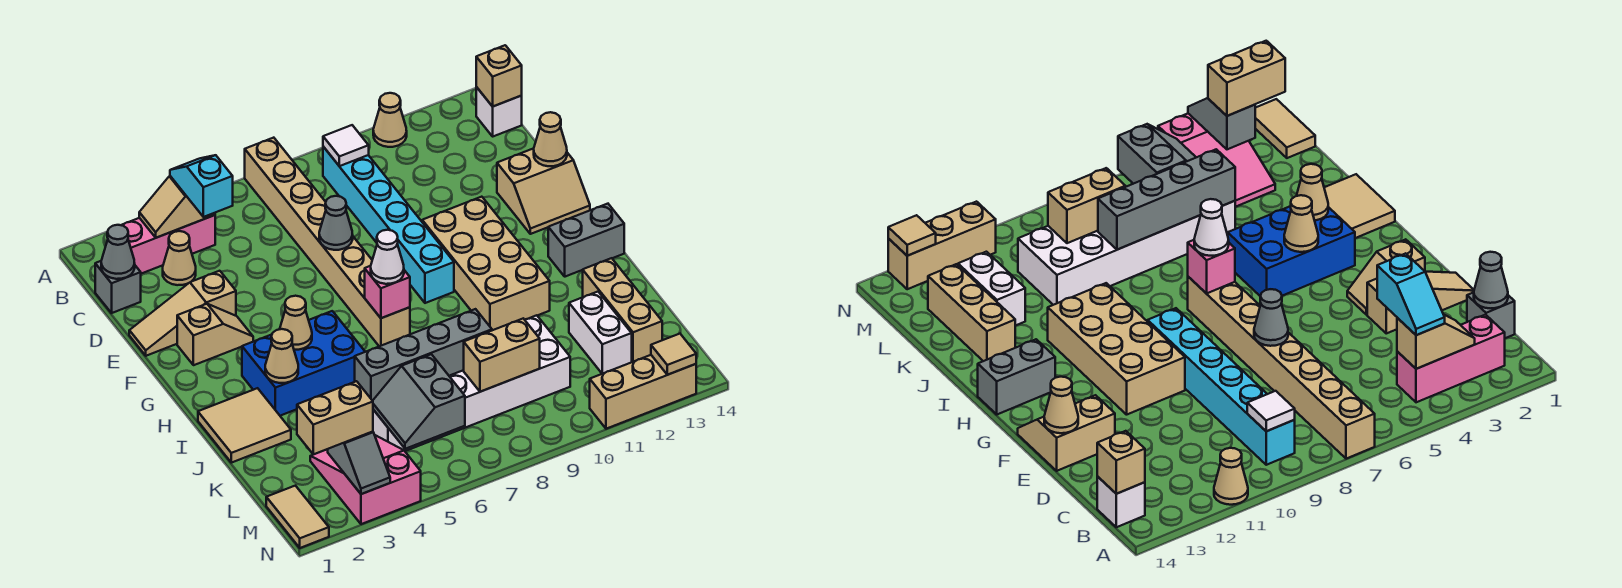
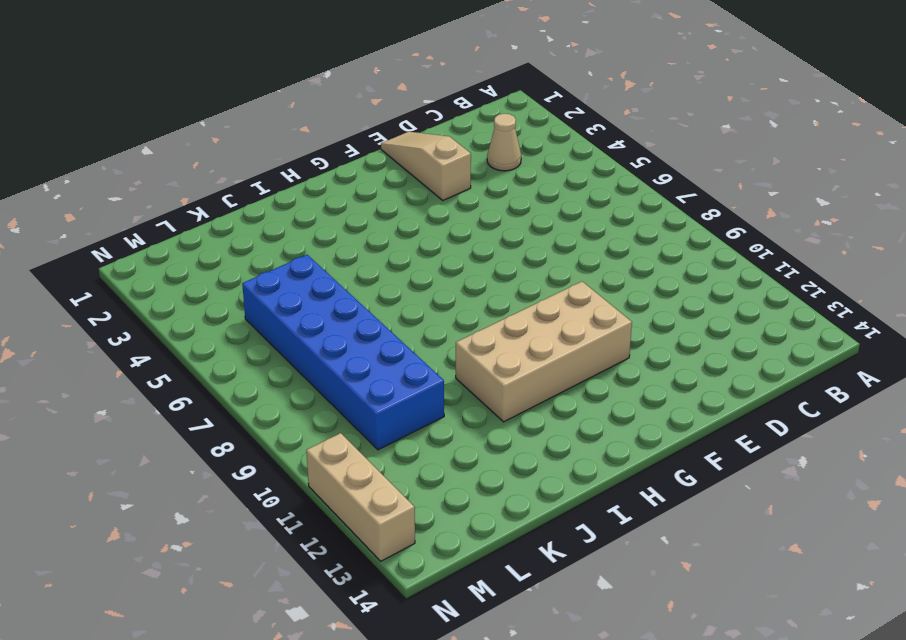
blue 2x6 brick [242,255,444,450] -> white 2x6 brick [373,315,570,451]
none -> tan 1x8 brick [245,138,410,346]
none -> tan 1x1 cone [373,93,407,147]
none -> pink 1x3 brick [122,215,215,274]
none -> cyan 1x6 brick [323,147,454,303]

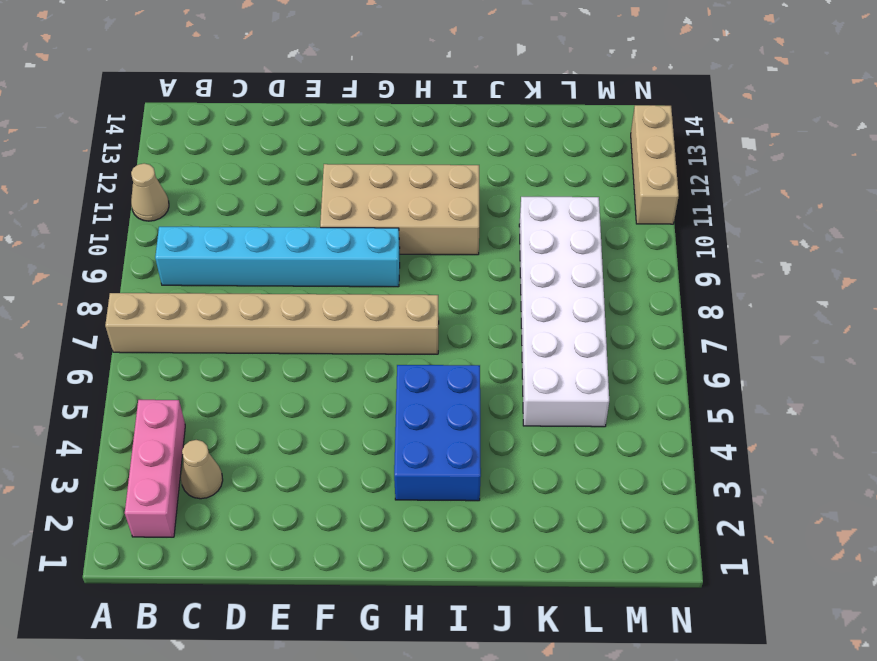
none -> white 1x1 brick [476,87,522,136]
none -> grey 1x1 brick [95,261,141,313]
none -> tan 1x3 slope [129,271,236,356]
none -> tan 2x2 slope [497,148,590,234]

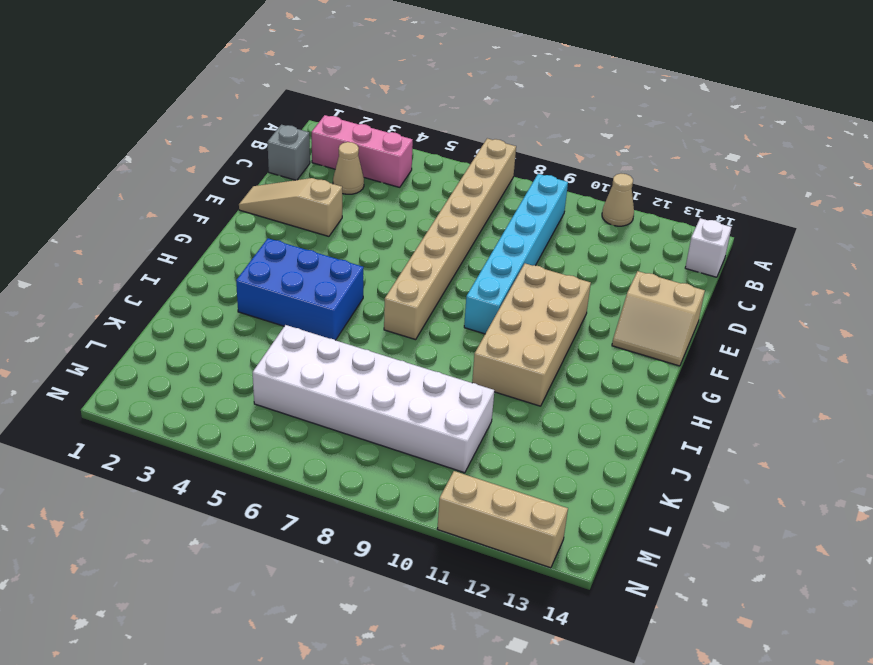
none -> tan 1x2 slope [177,304,253,365]
none -> grey 1x2 brick [548,204,624,277]
none -> tan 2x2 tile [198,388,291,463]
none -> tan 1x3 brick [583,258,662,362]

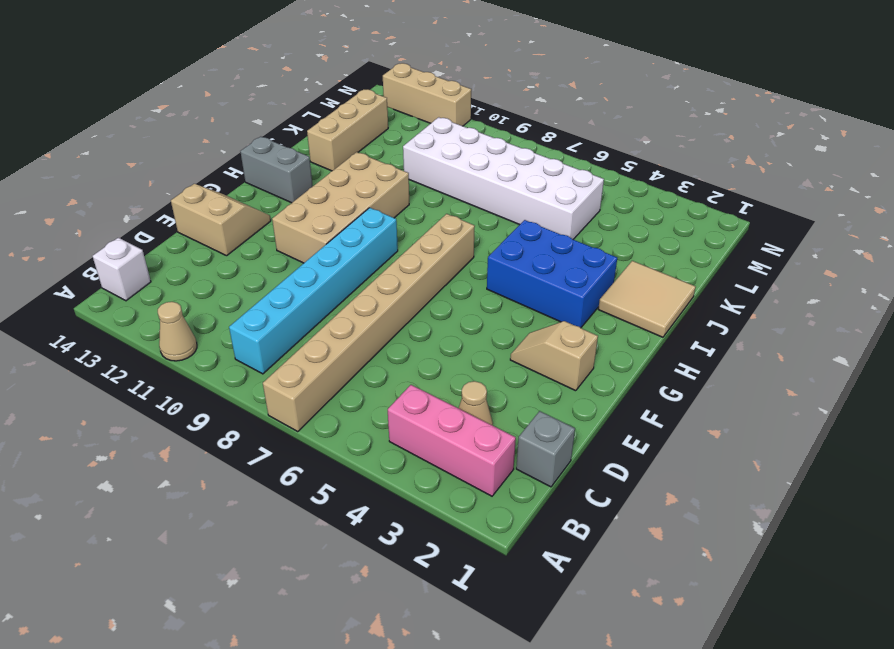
none -> tan 1x3 slope [129,271,236,356]
none -> white 1x2 brick [569,292,632,374]
none -> pink 2x3 slope [310,435,421,524]
none -> tan 1x2 tile [266,486,329,548]

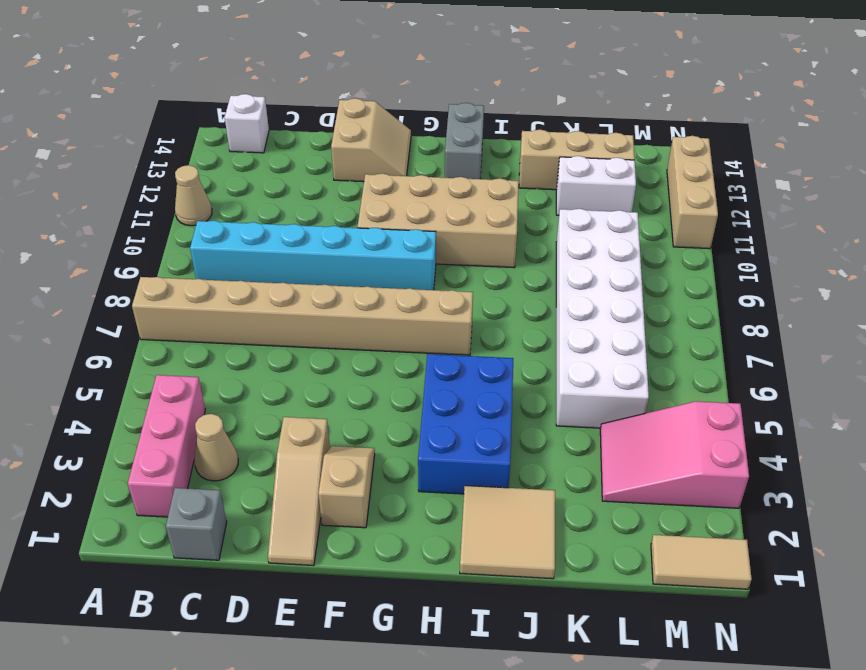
none -> tan 1x2 slope [139,176,215,238]
none -> white 1x1 tile [323,125,369,166]
none -> tan 1x1 brick [476,45,522,107]
none -> grey 1x1 cone [101,225,135,279]

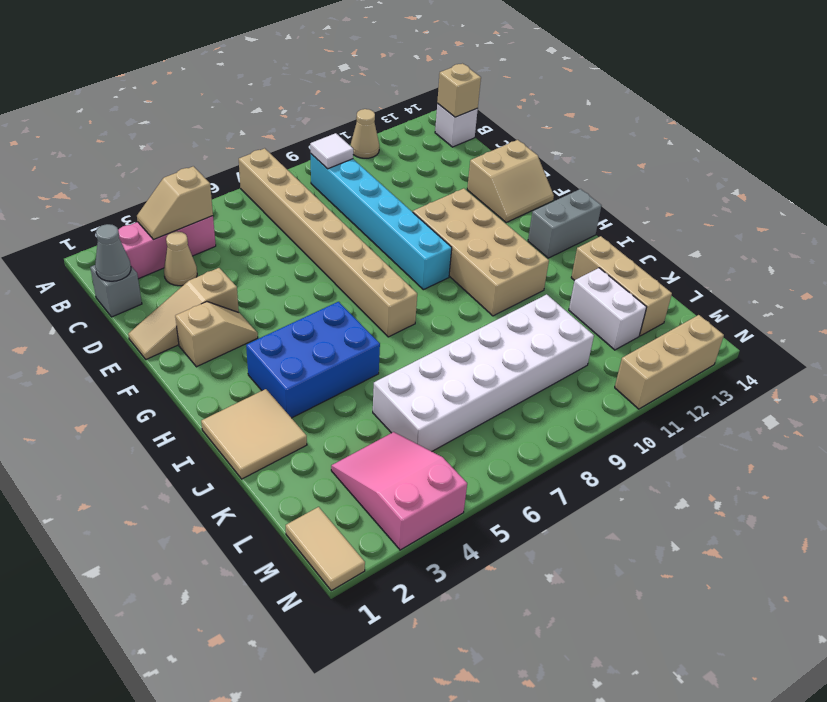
none -> grey 1x1 cone [319,196,353,250]
none -> tan 1x1 cone [534,112,567,166]
none -> tan 1x1 cone [280,296,312,350]
none -> pink 1x1 brick [365,266,410,318]

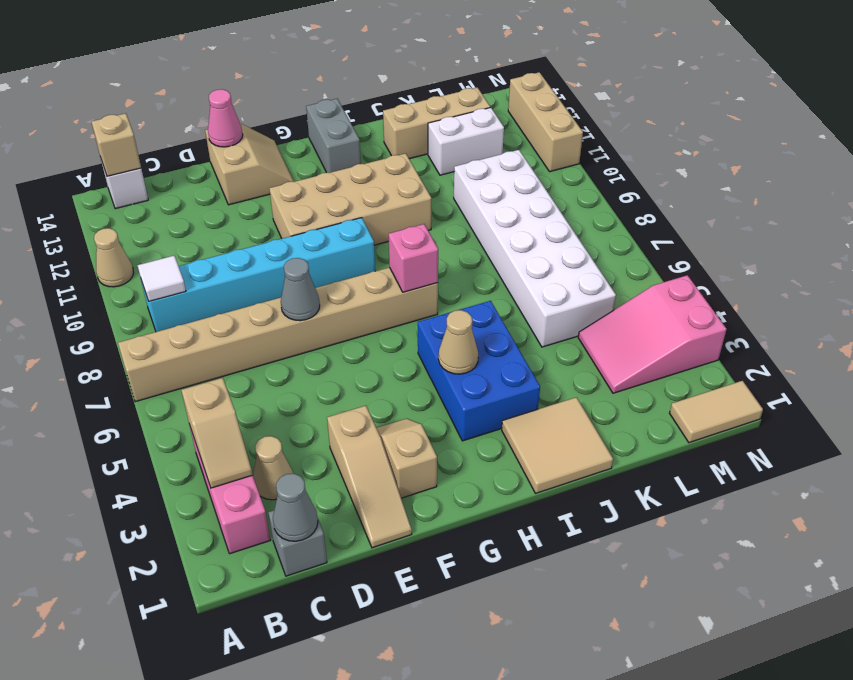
pink 1x1 cone [208,89,243,147] -> tan 1x1 cone [534,112,567,166]
none -> tan 1x1 cone [265,329,298,383]
none -> grey 1x4 brick [355,309,492,401]
none -> grey 2x2 slope [373,354,465,449]
none -> tan 1x2 brick [464,319,540,392]

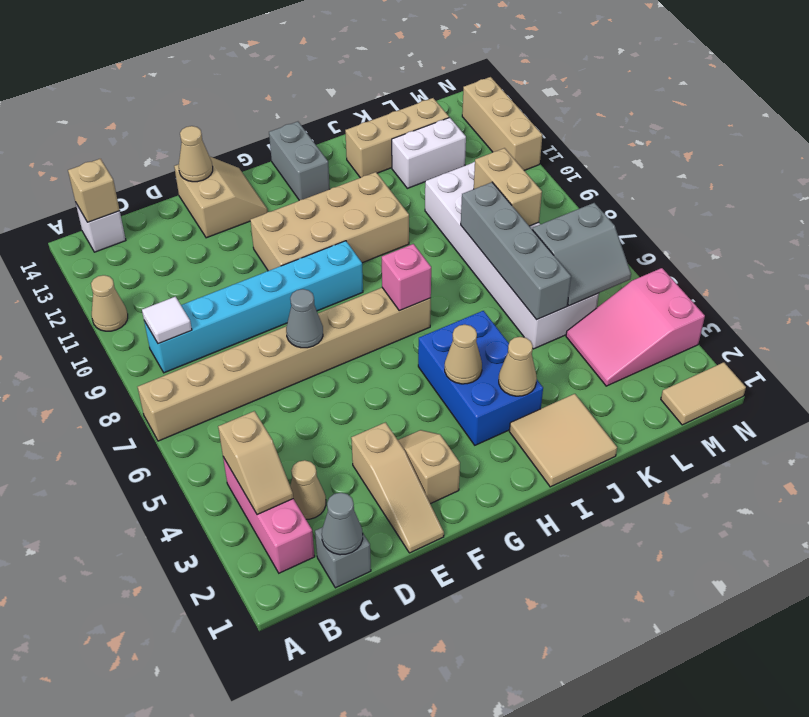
none -> grey 1x2 slope [328,432,390,494]
none -> tan 1x1 tile [651,334,696,375]
none -> cyan 1x2 slope [170,155,233,217]
none -> white 1x1 cone [371,230,404,284]

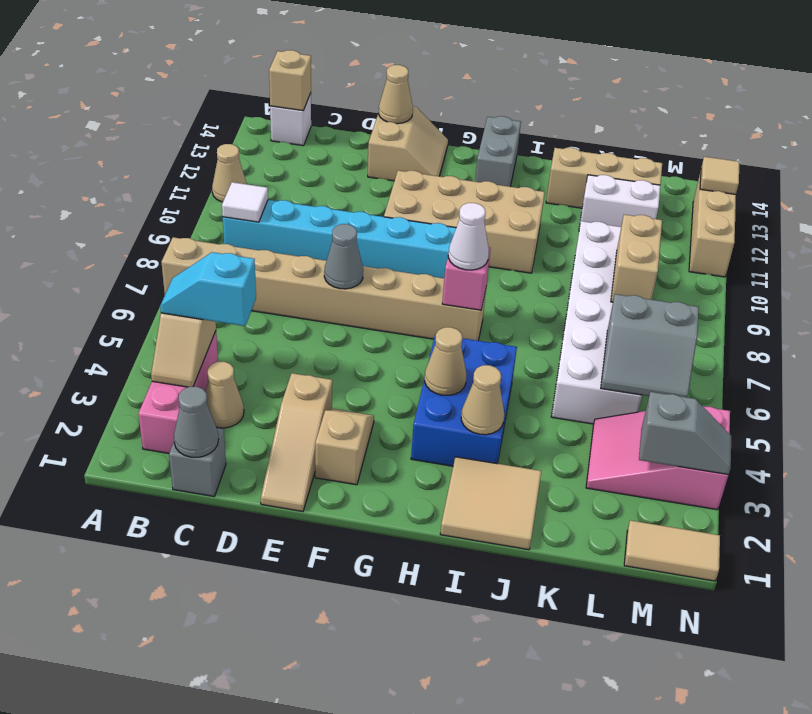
none -> grey 1x4 brick [355,309,492,401]
none -> tan 1x2 brick [297,381,373,455]

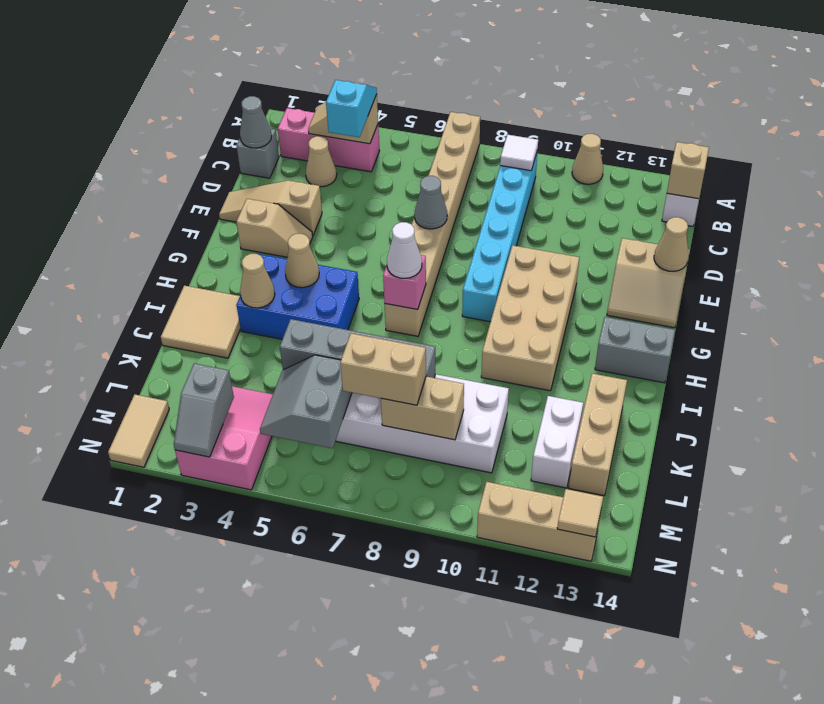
tan 1x2 brick [340,333,426,405] -> tan 1x2 brick moved to [297,381,373,455]

